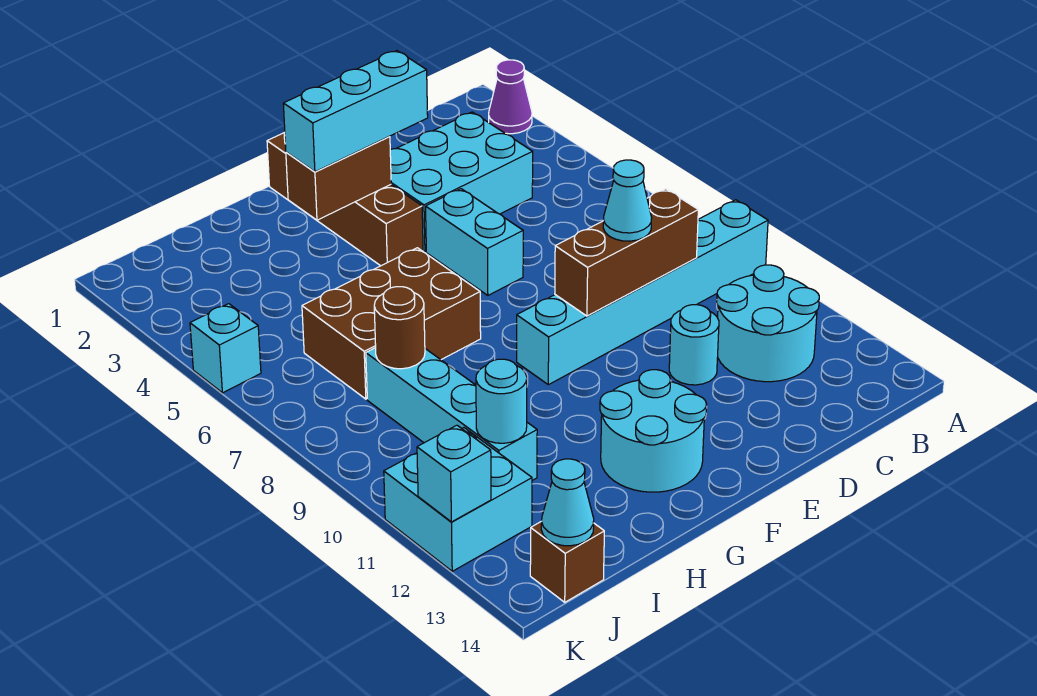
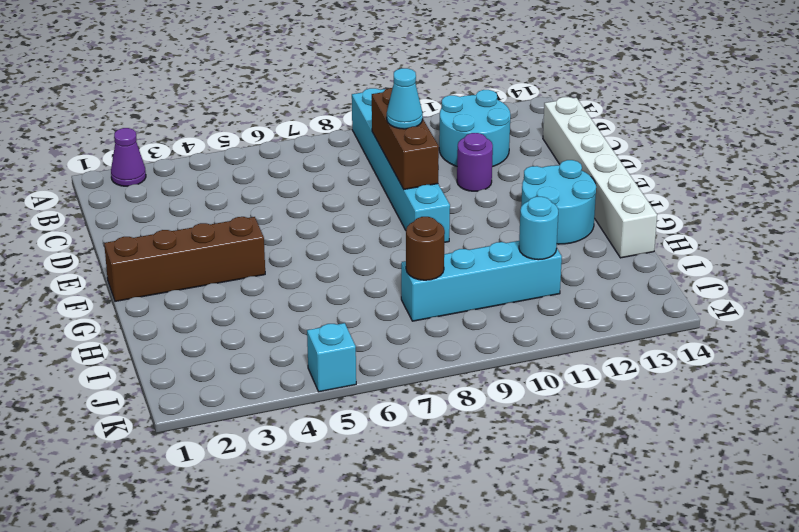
white 1x6 brick [543,97,657,258] -> none
purple 1x1 round brick [457,133,493,191] -> cyan 1x1 round brick [669,305,719,385]
none -> cyan 2x3 brick [390,112,533,252]
none -> cyan 1x2 brick [426,189,523,295]
none -> brown 2x3 brick [302,248,481,399]

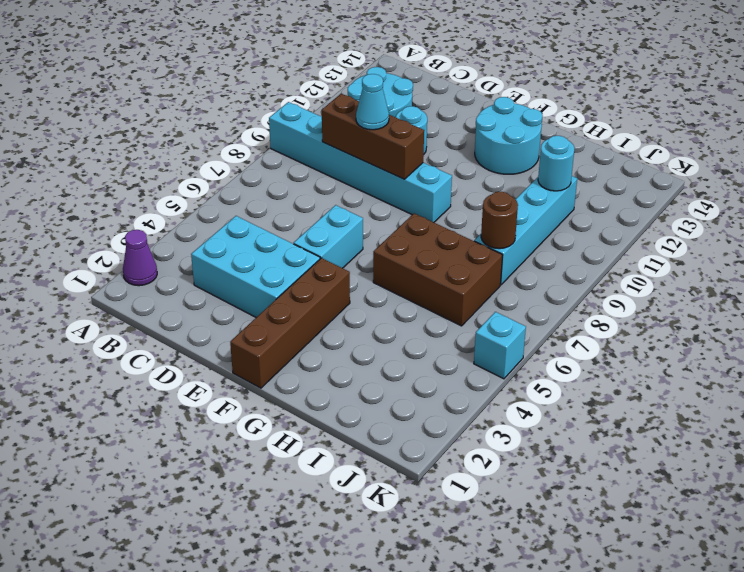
none -> cyan 2x2 brick [384,428,532,571]
none -> brown 1x1 brick [530,521,604,602]
none -> brown 1x2 brick [286,136,391,220]

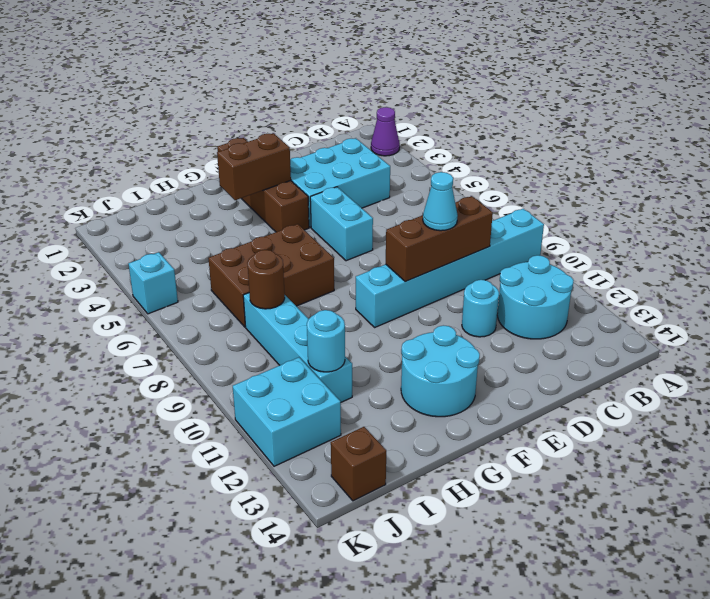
none -> cyan 1x1 cone [541,459,594,546]
none -> cyan 1x1 brick [417,425,491,522]
none -> cyan 1x3 brick [283,51,428,172]

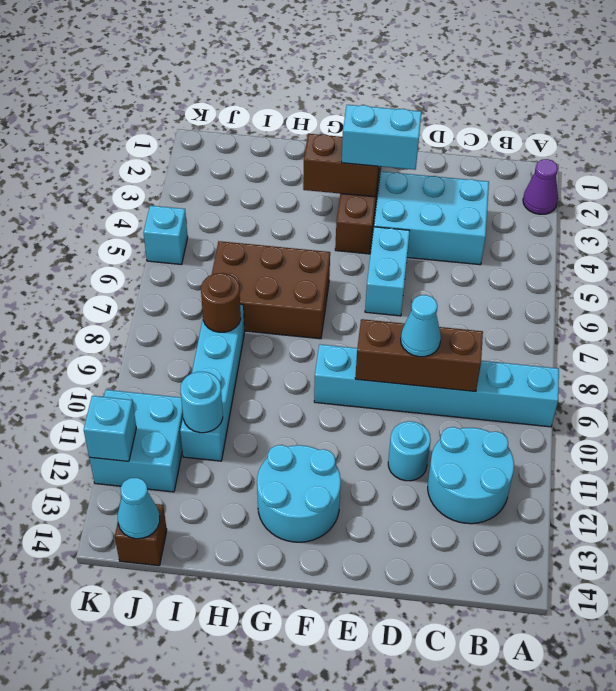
cyan 1x2 brick [342,105,422,170] -> cyan 1x3 brick [283,51,428,172]

